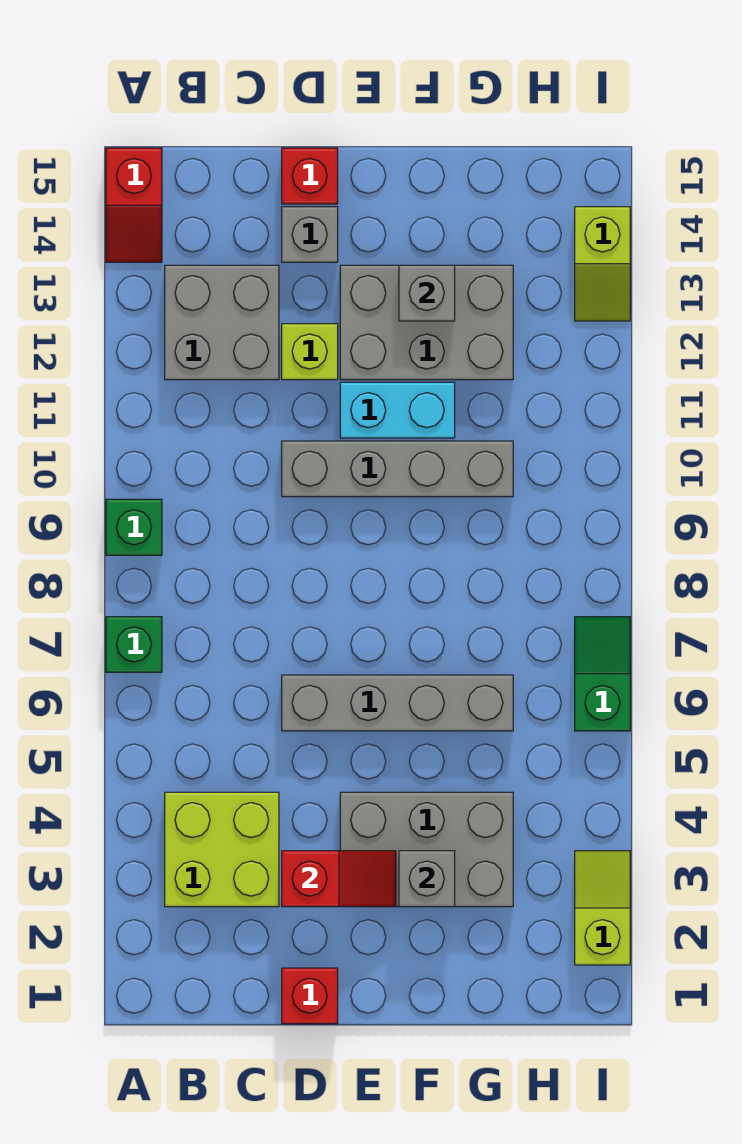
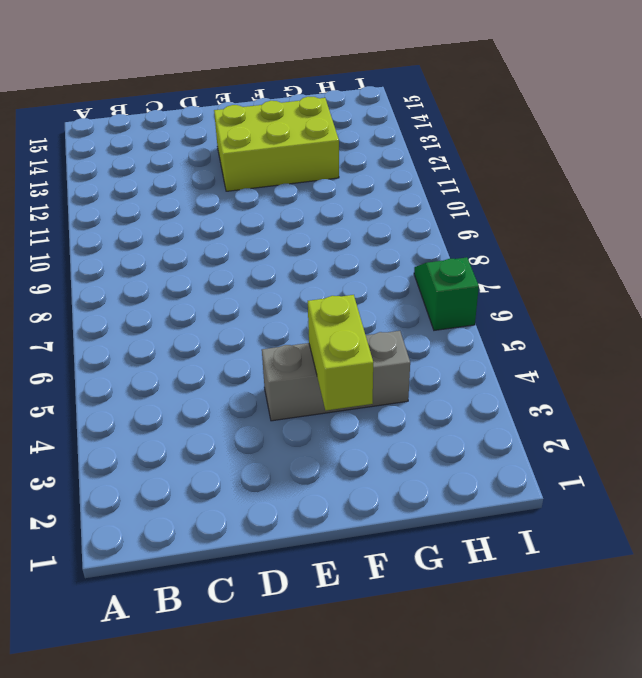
grey 1x3 brick [262,331,410,421] -> grey 2x3 brick [340,792,513,907]
lime 2x3 brick [214,96,339,191] -> grey 2x3 brick [340,265,513,380]
lime 1x2 brick [308,295,373,410] -> grey 1x1 brick [399,851,455,907]
none -> green 1x1 brick [106,617,162,672]
none -> green 1x1 brick [106,499,162,555]
none -> red 1x2 slope [106,148,162,262]

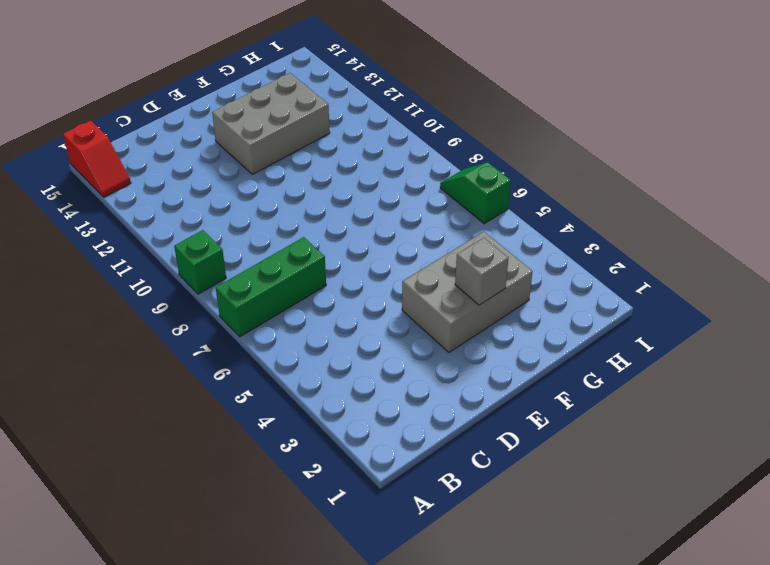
green 1x3 brick [216,237,326,337] -> green 1x1 brick [106,617,162,672]
none -> lime 2x2 brick [165,792,279,907]
none -> grey 2x2 brick [165,265,279,380]
none -> red 1x1 brick [282,968,338,1024]

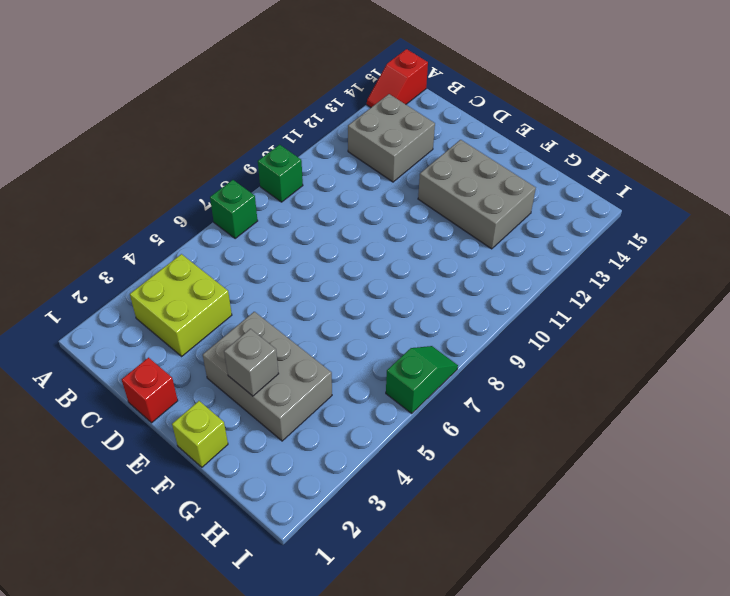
lime 1x1 brick [172,401,228,467] -> lime 1x1 brick moved to [282,324,338,380]
none -> grey 1x4 brick [282,675,513,731]
none -> grey 1x4 brick [282,441,513,497]
none -> grey 1x1 brick [282,207,338,262]

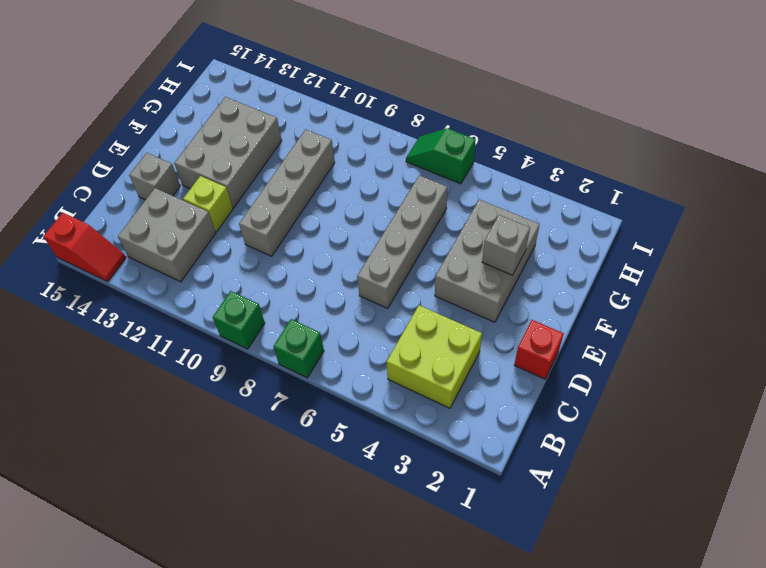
none -> red 1x1 brick [282,148,338,204]
none -> cyan 1x2 brick [340,382,455,438]
none -> lime 1x2 slope [575,851,630,965]

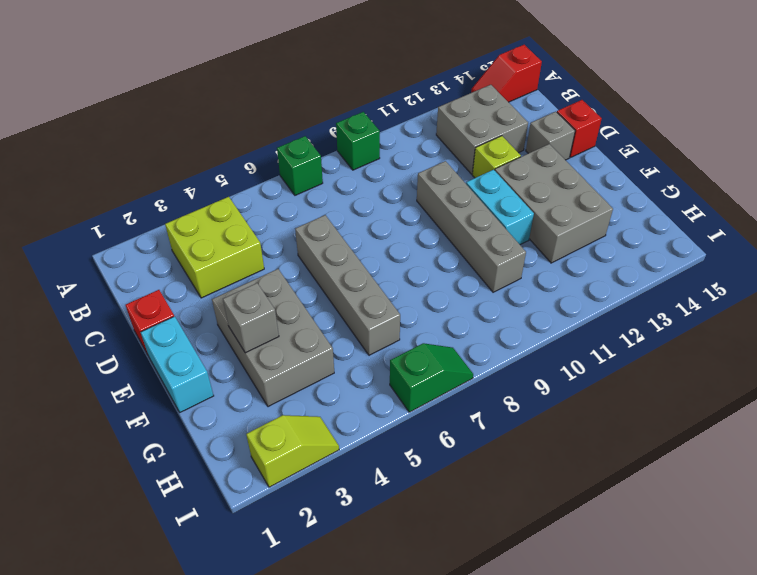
cyan 1x2 brick [140,316,214,412] -> none
none -> lime 1x2 slope [575,207,630,321]
none -> red 1x2 slope [282,851,396,907]
none -> grey 1x1 brick [399,265,455,321]

